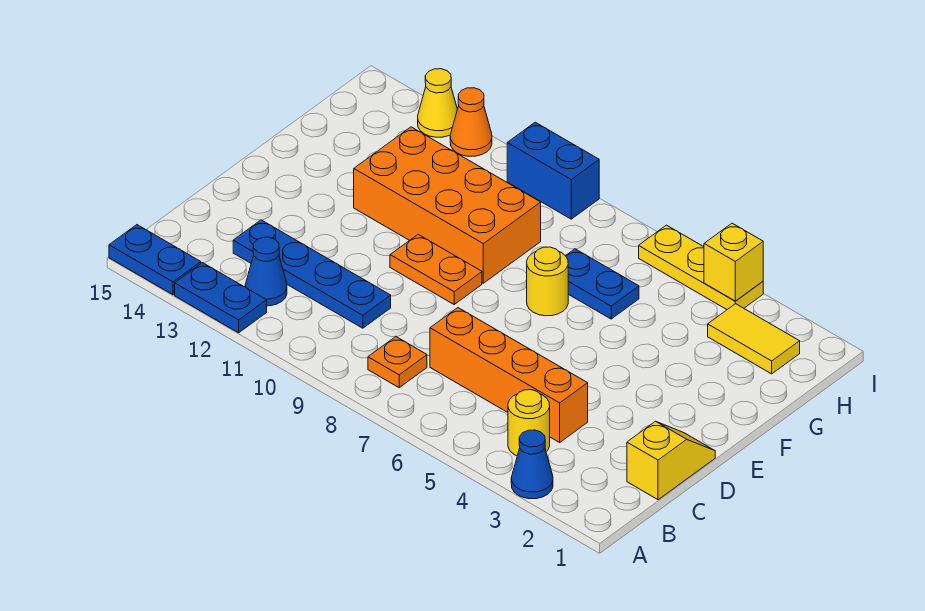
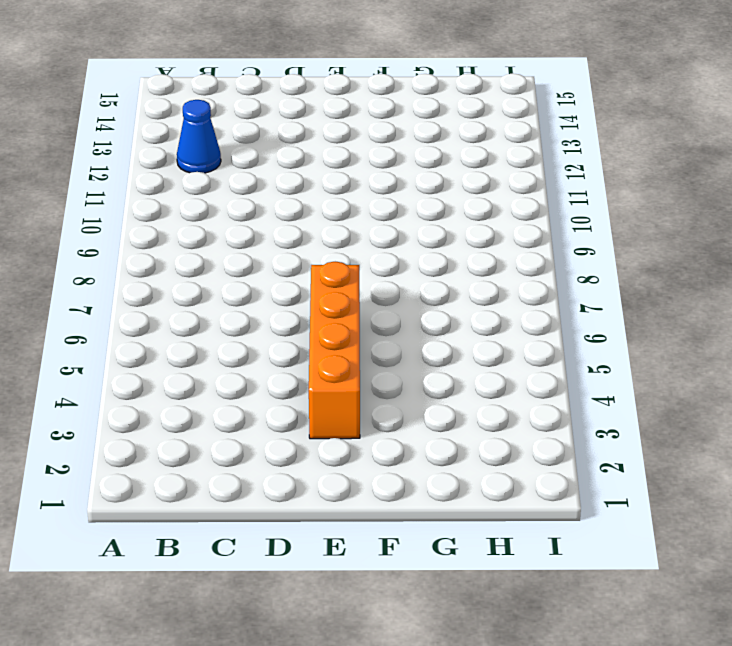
orange 1x4 brick [309,262,360,439] -> orange 1x4 brick moved to [430,308,588,442]
none -> blue 1x1 cone [511,430,553,499]
none -> blue 1x2 plate [175,263,267,333]
none -> blue 1x2 plate [109,225,201,295]

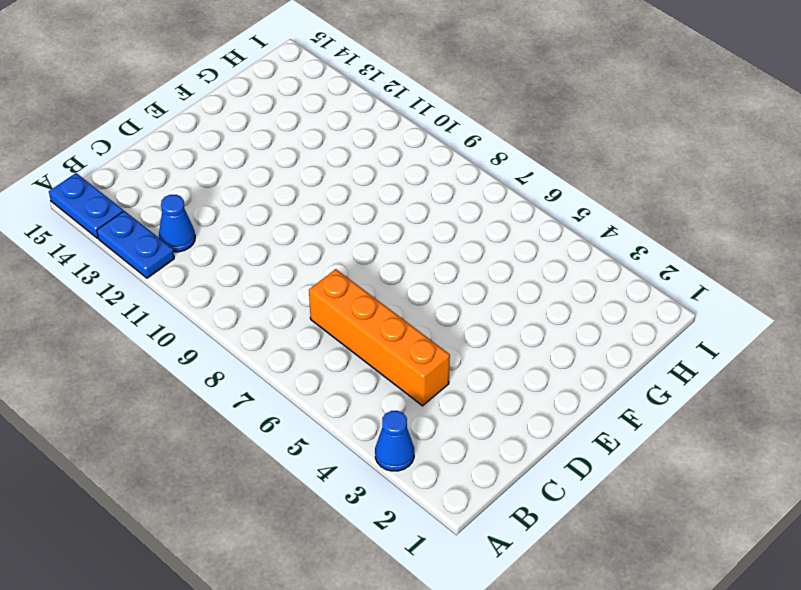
none -> yellow 1x1 round brick [508,390,550,456]
none -> orange 1x1 plate [368,337,427,388]
none -> yellow 1x2 slope [627,421,715,500]

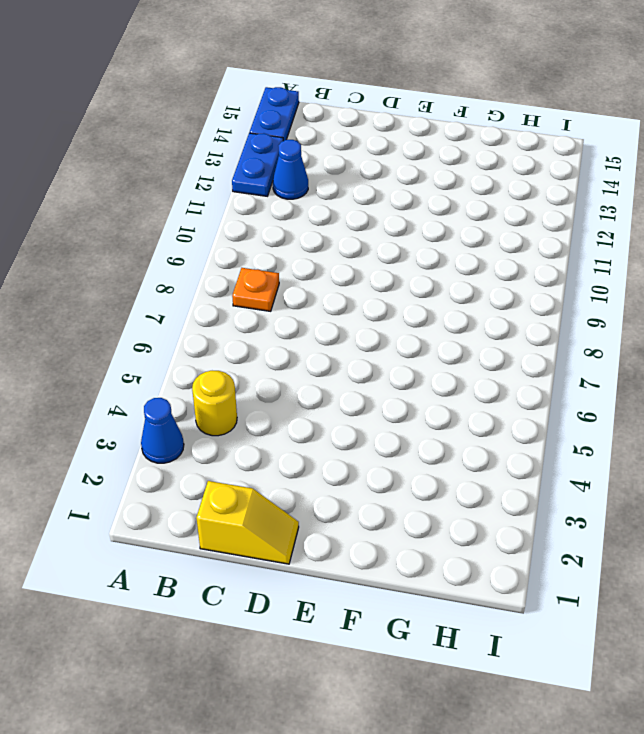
none -> orange 1x4 brick [430,308,588,442]
none -> blue 1x4 plate [233,220,391,328]
none -> orange 1x2 plate [390,235,482,304]

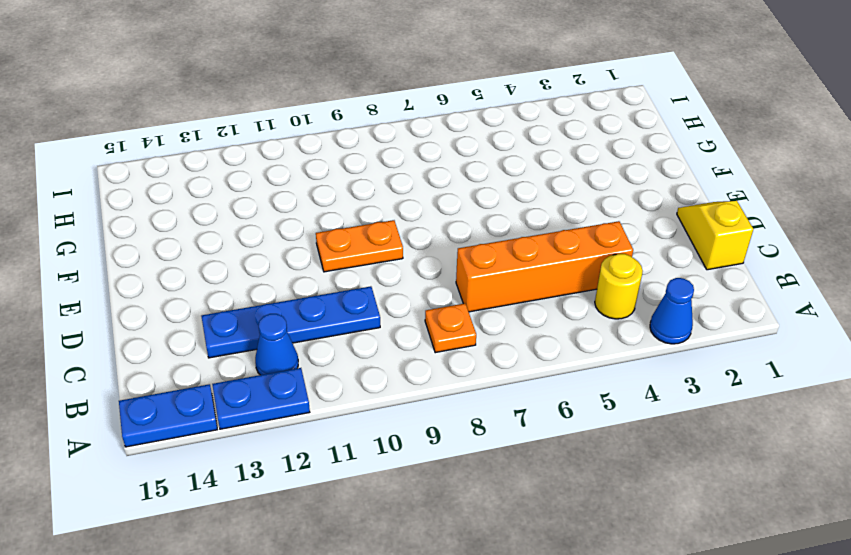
none -> yellow 1x1 round brick [527,247,568,316]
none -> orange 2x4 brick [354,127,541,283]
none -> blue 1x2 plate [566,249,639,319]

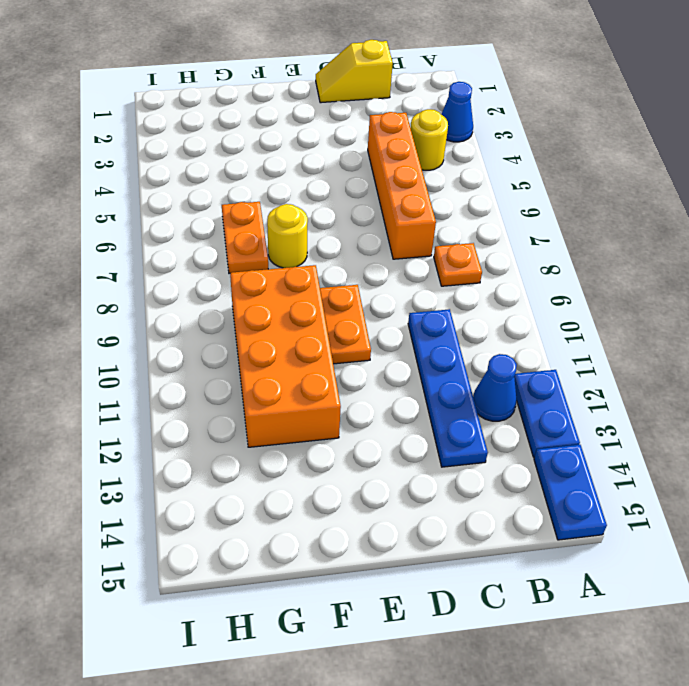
orange 1x2 plate [222,202,268,273] -> blue 1x2 plate [566,249,639,319]
none -> yellow 1x2 tile [708,304,800,374]
none -> yellow 1x3 plate [639,225,763,309]
none -> blue 1x2 brick [507,122,599,219]

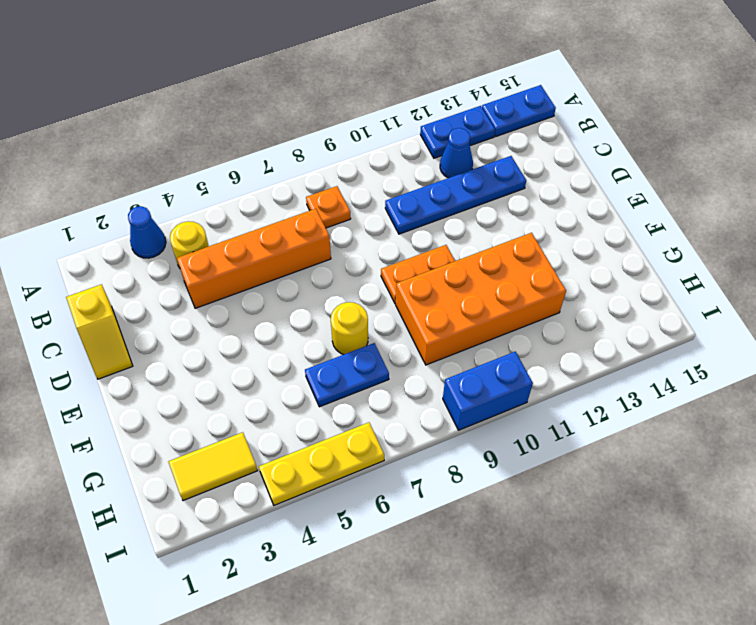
none -> orange 1x1 cone [450,88,492,157]
none -> yellow 1x1 cone [418,69,457,137]
none -> yellow 1x1 brick [704,223,763,301]

